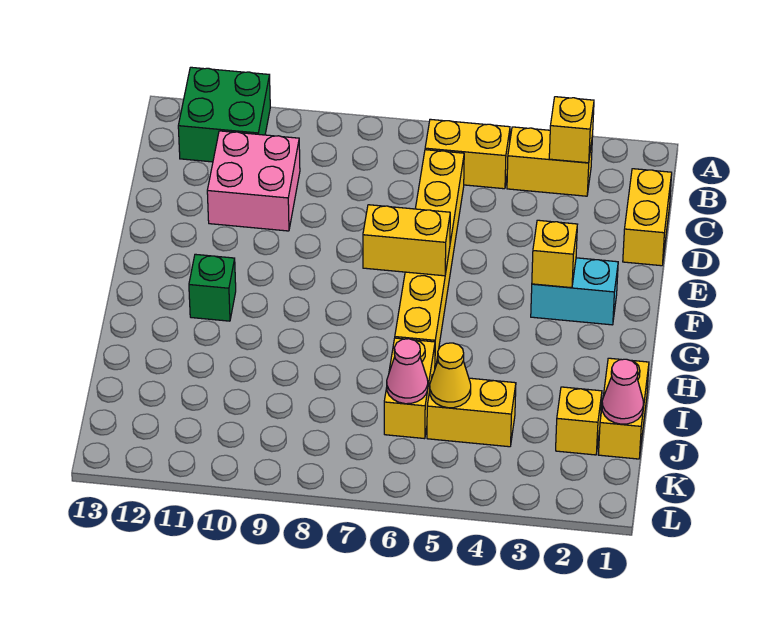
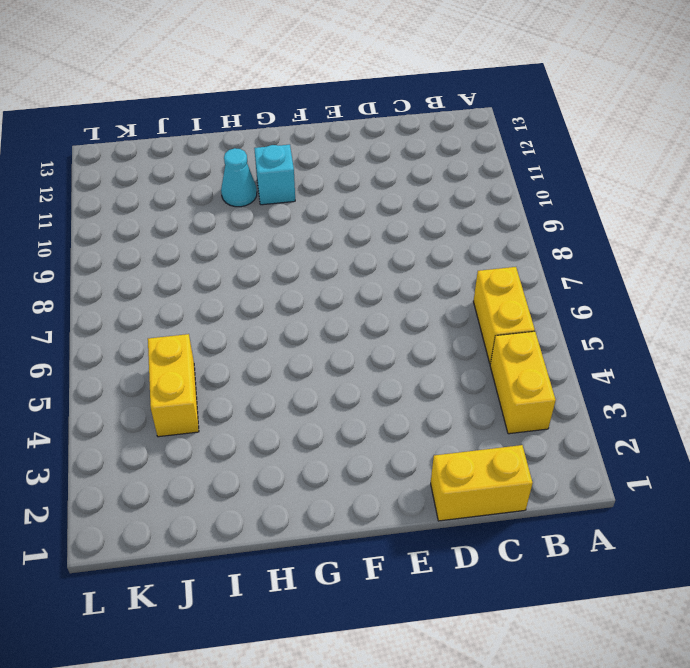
cyan 1x1 brick [254,145,295,205] -> green 1x1 brick [189,254,236,321]
cyan 1x1 cone [221,148,257,207] -> none
none -> green 2x2 brick [178,67,270,162]
none -> yellow 1x6 brick [395,150,464,368]
none -> pink 2x2 brick [207,131,300,231]

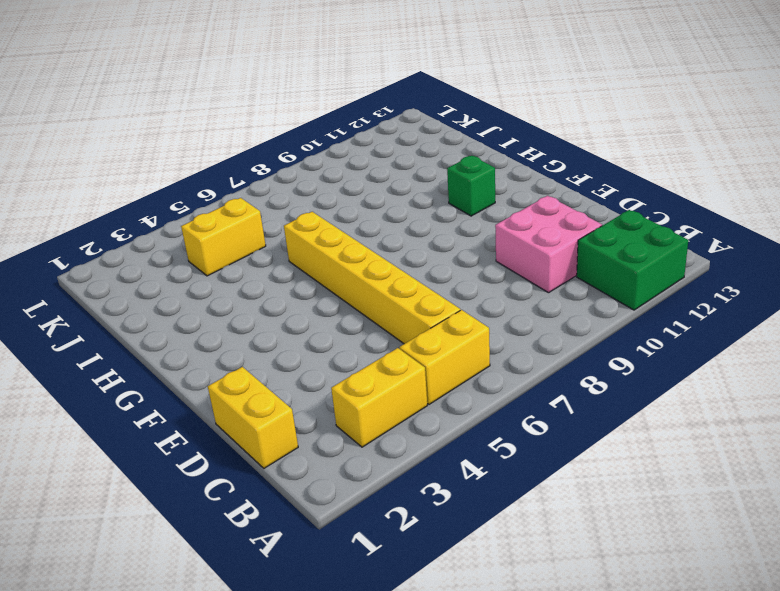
none -> cyan 1x2 brick [531,258,618,325]
none -> yellow 1x2 brick [599,358,649,459]
none -> yellow 1x2 brick [384,338,435,439]

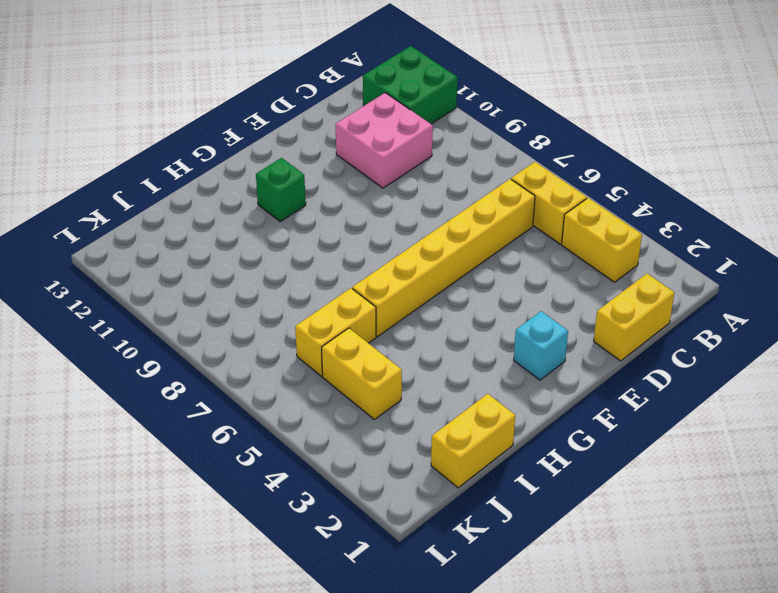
cyan 1x1 brick [514,311,568,380] -> cyan 1x2 brick [531,258,618,325]
none -> yellow 1x1 brick [556,387,602,455]
none -> yellow 1x1 brick [549,97,594,163]
none -> yellow 1x1 brick [532,220,577,288]

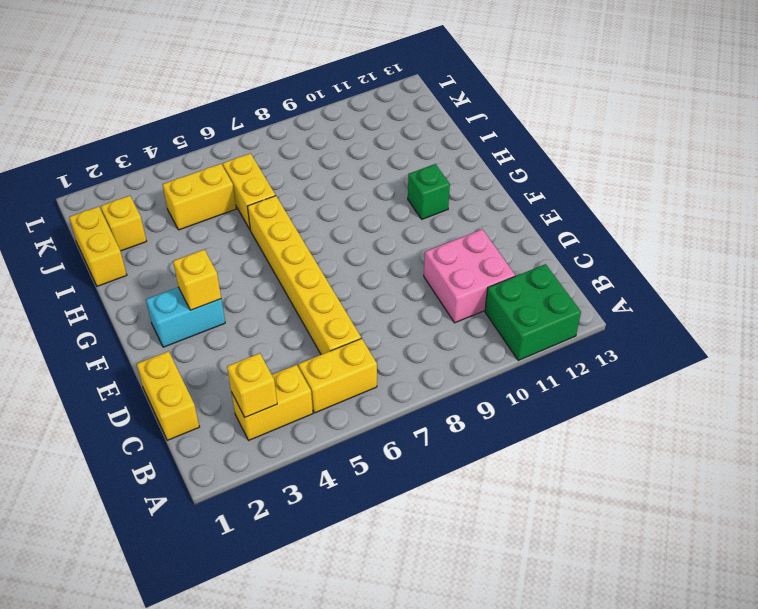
none -> yellow 1x2 brick [363,205,450,276]
none -> pink 1x1 cone [602,359,644,424]
none -> yellow 1x1 cone [430,343,471,408]

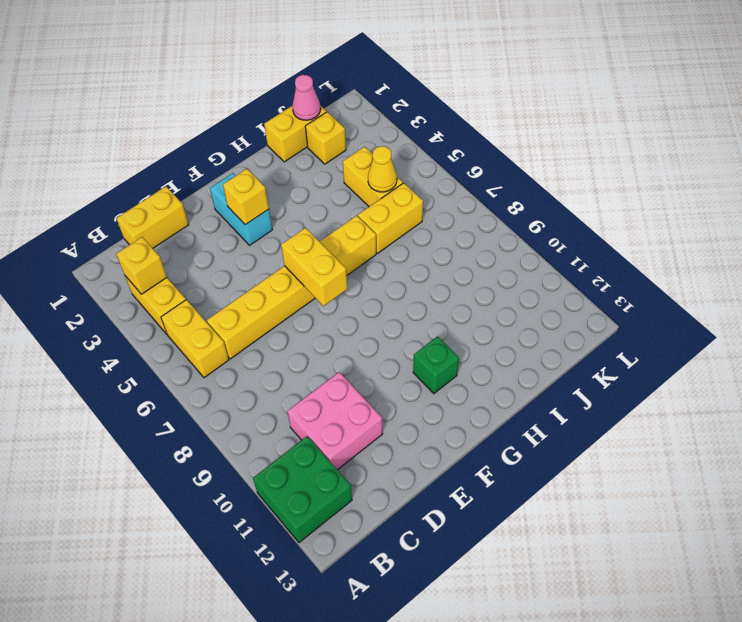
none -> pink 1x1 cone [387,339,428,404]

